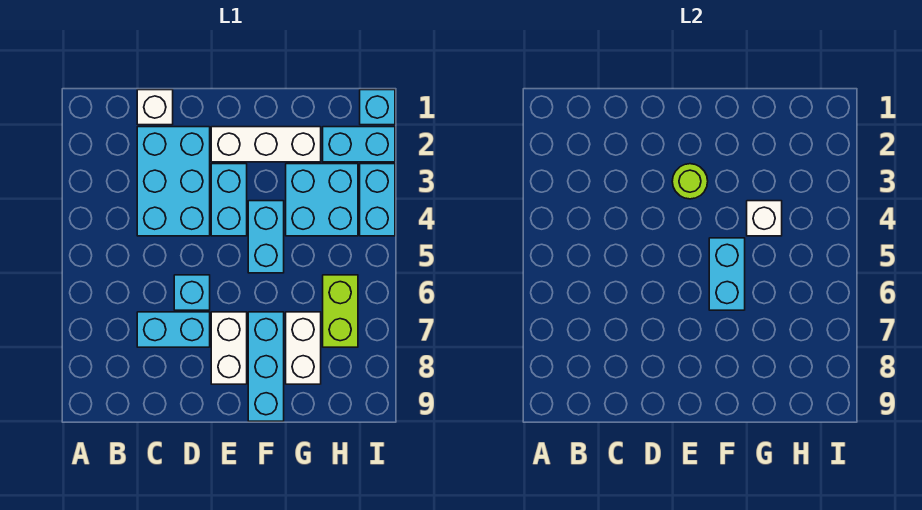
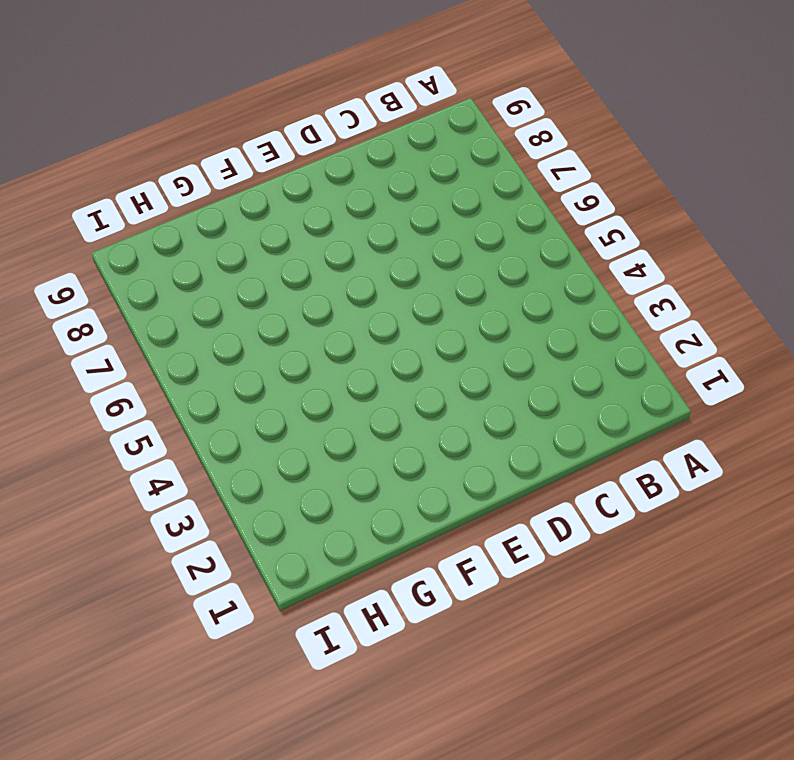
none -> white 1x1 brick [137,90,173,125]
none -> cyan 2x3 brick [137,127,210,236]
none -> cyan 1x2 brick [137,312,210,347]

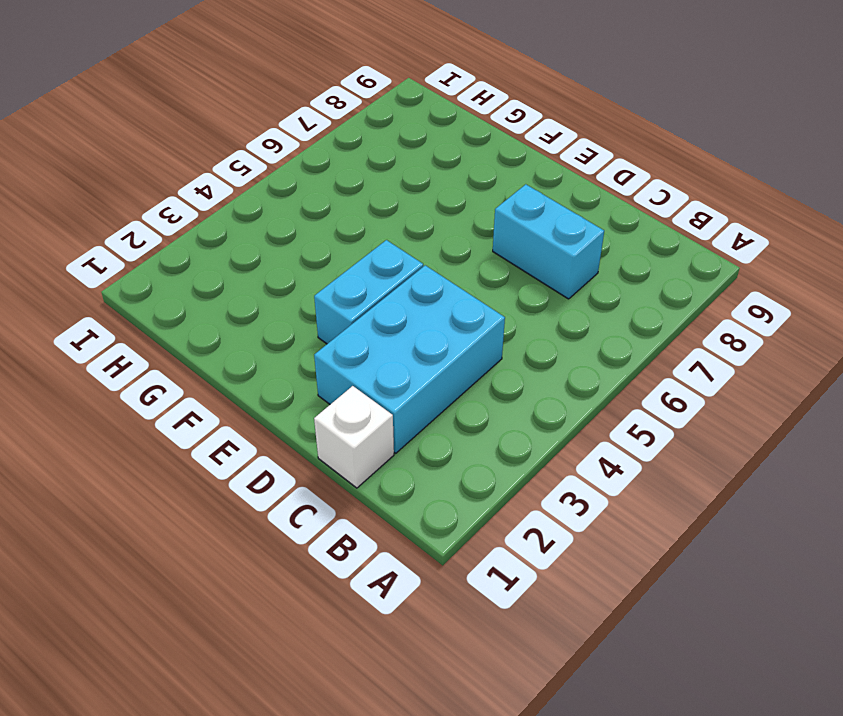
none -> cyan 1x1 brick [174,275,210,310]
none -> white 1x3 brick [211,127,321,162]
none -> white 1x2 brick [211,312,247,384]

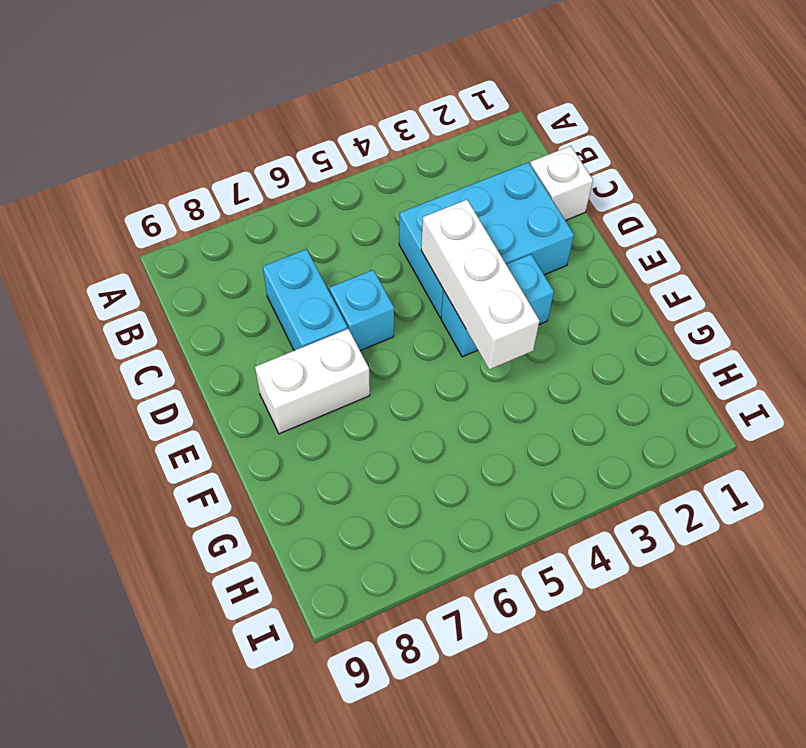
white 1x3 brick [421,200,540,369] -> white 1x3 brick moved to [211,127,321,162]
none -> cyan 1x2 brick [248,201,284,273]
none -> cyan 1x3 brick [248,312,284,421]
none -> cyan 2x2 brick [286,164,358,236]

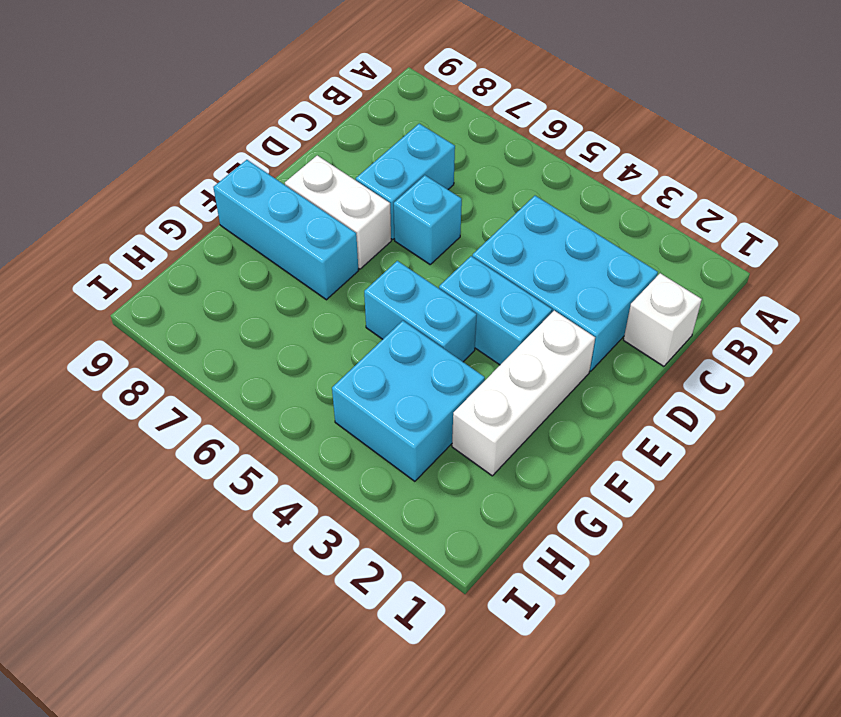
none -> white 1x2 brick [286,312,321,384]
none -> cyan 1x2 brick [323,127,395,162]
none -> lime 1x2 brick [323,275,358,347]

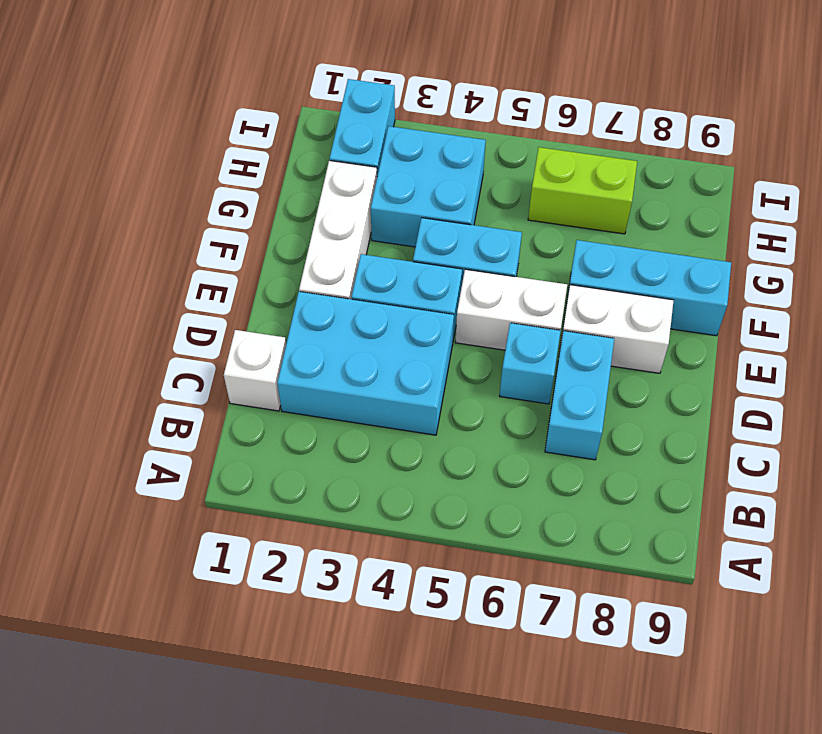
white 1x2 brick [455,269,567,350] -> white 1x2 brick moved to [286,312,321,384]
none -> cyan 1x1 brick [360,90,395,125]
none -> cyan 1x2 brick [360,164,395,236]
none -> lime 1x1 round brick [672,164,708,199]

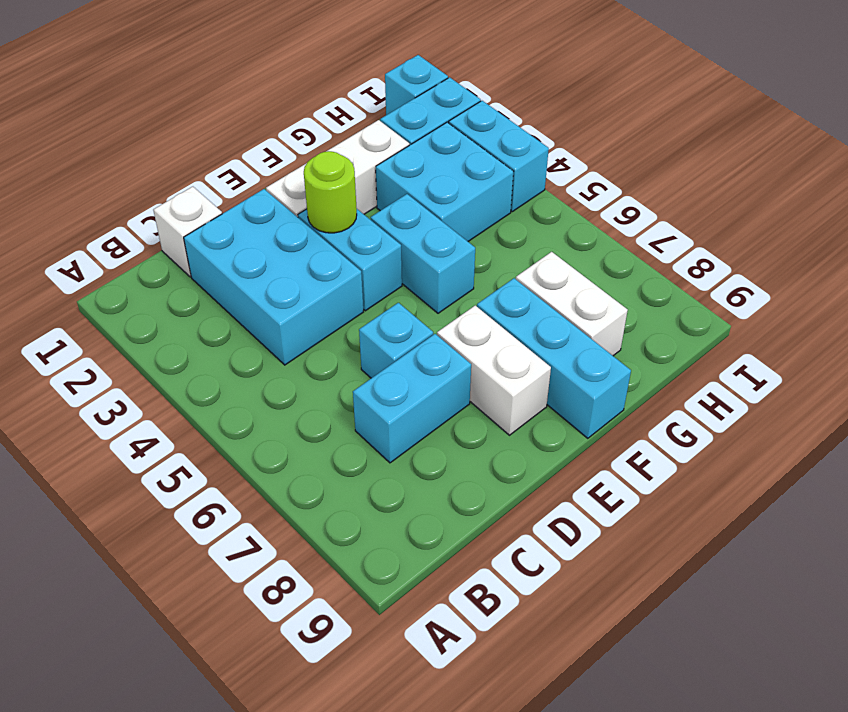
none -> lime 1x2 brick [323,275,358,347]
none -> cyan 1x2 brick [709,238,745,310]
none -> white 1x1 brick [747,201,782,236]

